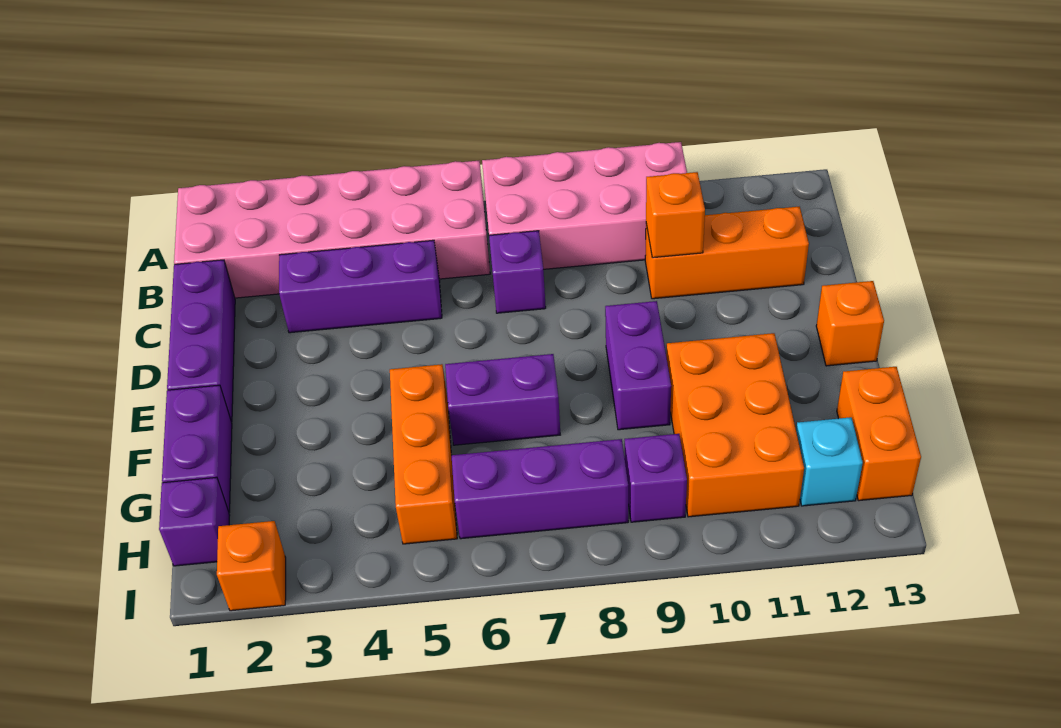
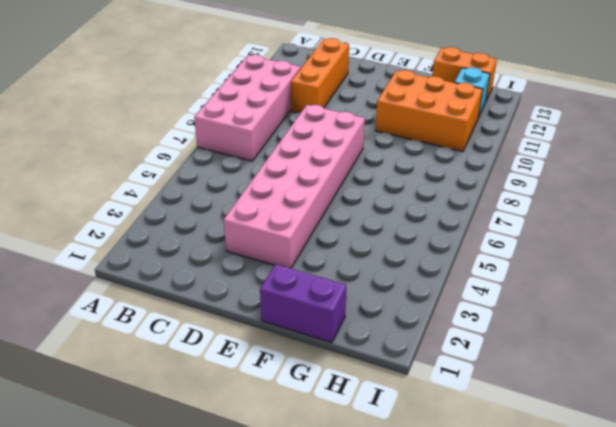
pink 2x6 brick [224,105,365,268] -> pink 2x6 brick moved to [174,161,490,298]
none -> purple 1x3 brick [167,260,235,422]
none -> purple 1x3 brick [279,240,442,333]
none -> purple 1x1 brick [489,231,546,313]

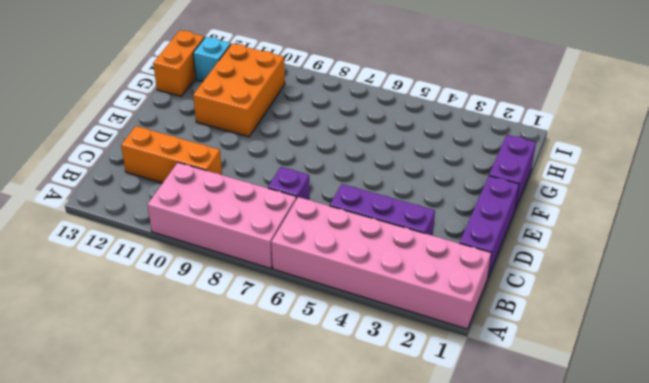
none -> purple 1x2 brick [605,301,671,430]
none -> orange 1x1 brick [816,281,884,366]
none -> orange 1x3 brick [390,364,457,544]

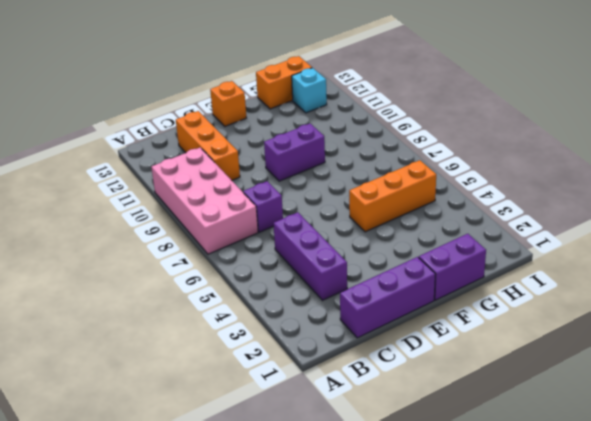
none -> pink 2x6 brick [174,161,490,298]
none -> purple 1x2 brick [445,354,560,445]
none -> orange 2x3 brick [666,333,804,517]

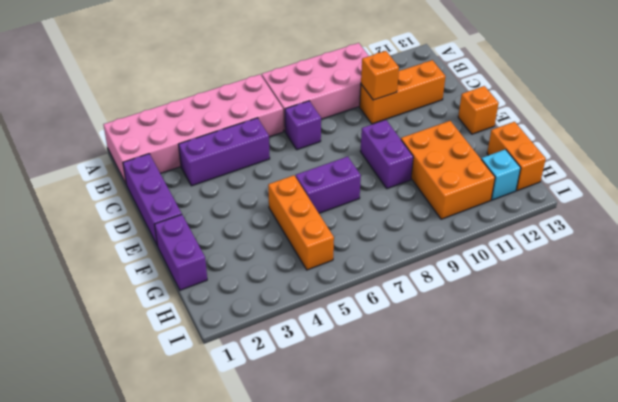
none -> purple 1x1 brick [159,478,230,566]
none -> purple 1x3 brick [452,439,628,539]
none -> purple 1x1 brick [625,434,687,522]

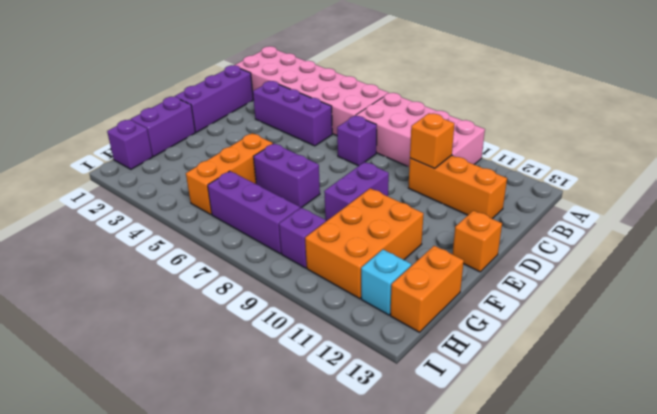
none -> orange 1x1 brick [217,521,286,611]

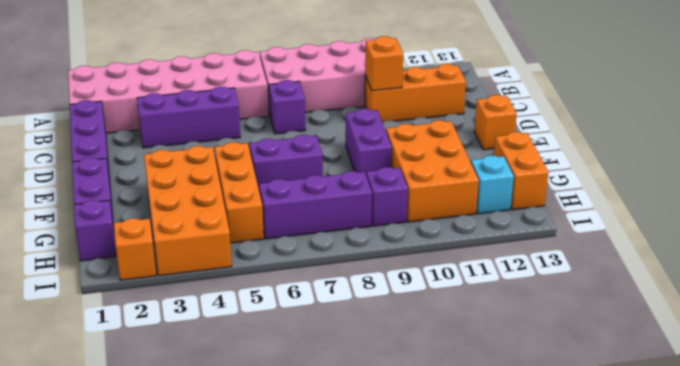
orange 2x4 brick [144,146,232,276] -> none

